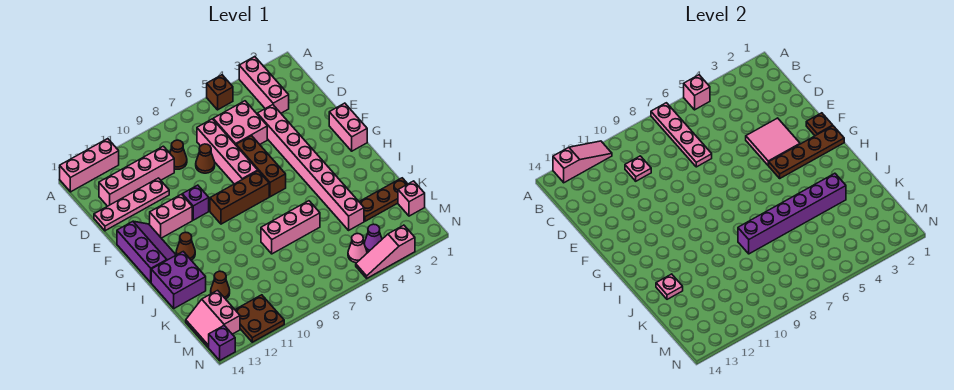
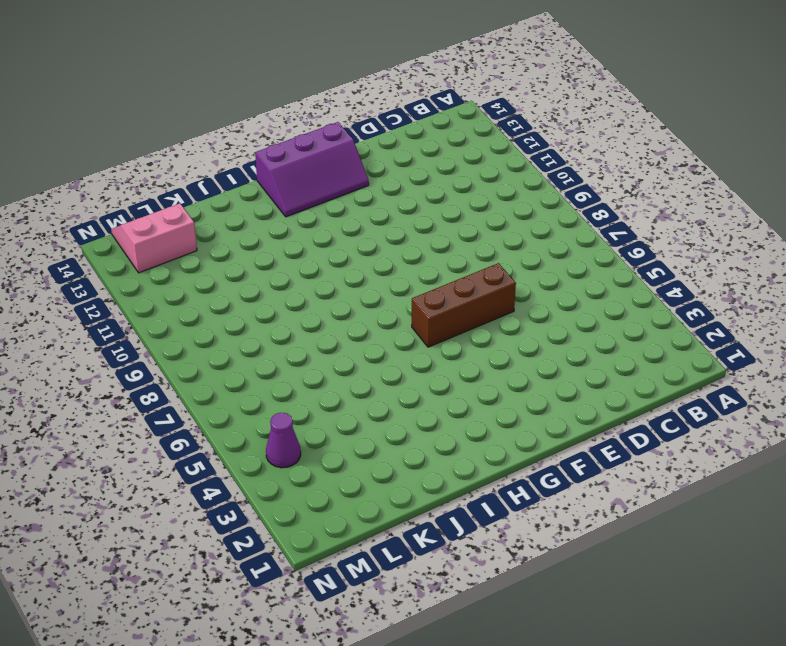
none -> pink 1x3 brick [239,57,289,113]
none -> brown 1x1 brick [207,75,233,110]
none -> pink 1x3 brick [60,139,119,192]
none -> pink 2x2 brick [213,101,267,145]

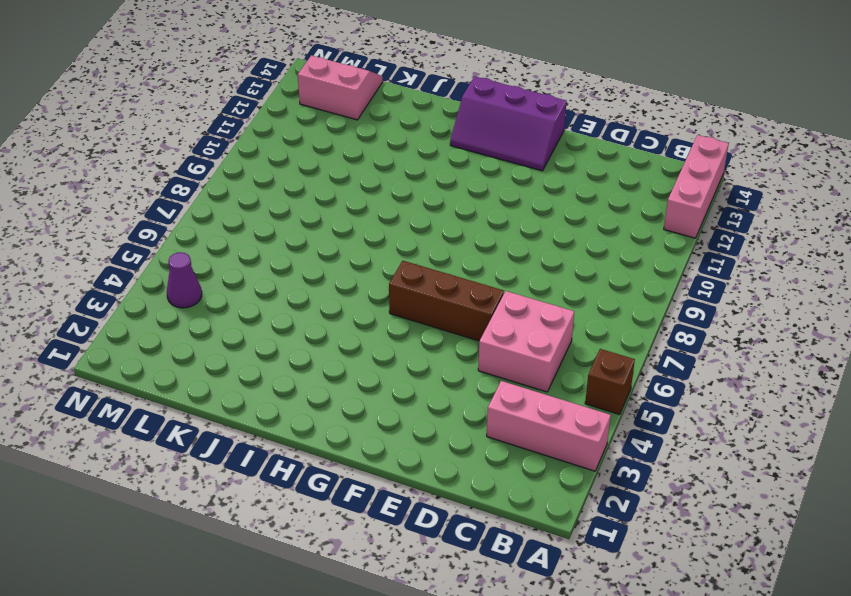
none -> pink 1x4 brick [197,119,258,184]
none -> brown 1x1 cone [170,140,187,169]
none -> pink 1x4 brick [99,146,174,206]
none -> pink 1x8 brick [257,105,364,230]

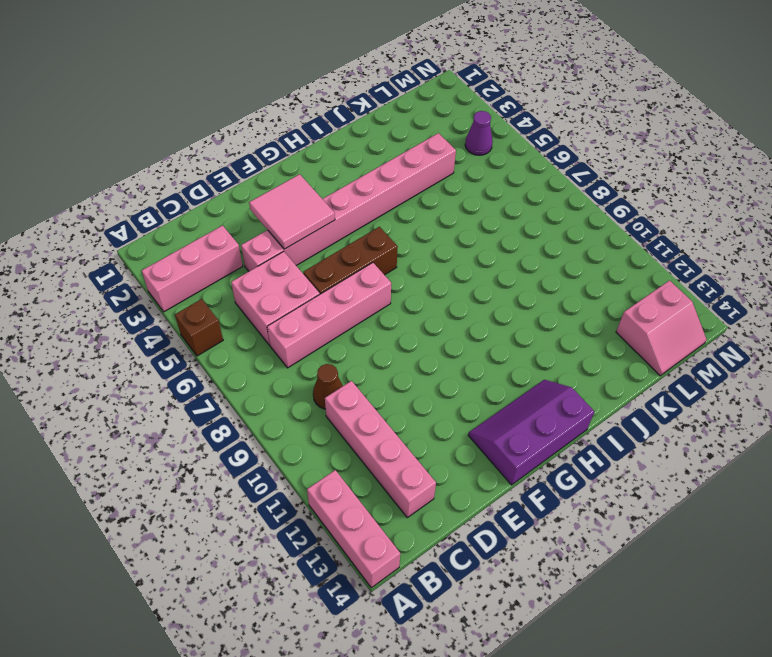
none -> brown 1x1 cone [196,144,215,173]
none -> pink 1x4 plate [94,178,169,231]
none -> pink 1x2 brick [329,103,367,151]
none -> purple 1x1 brick [182,185,209,220]

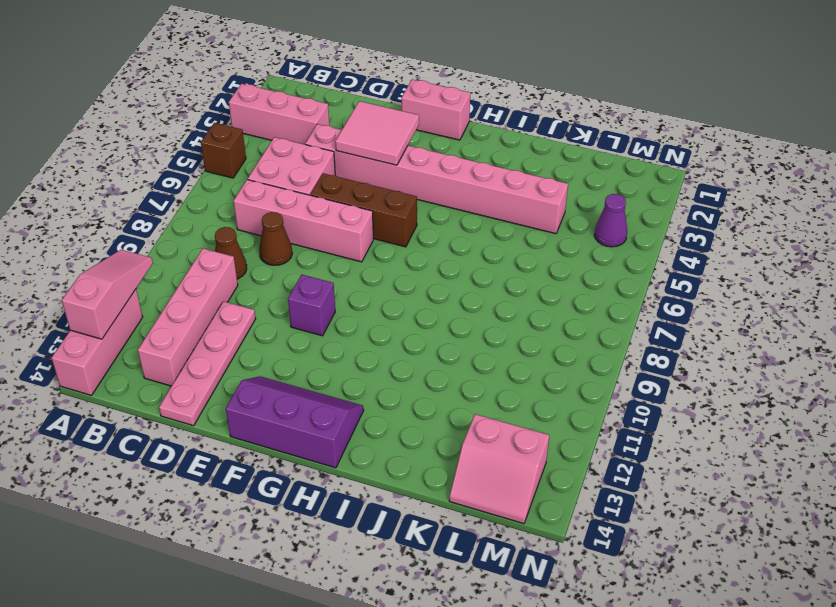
none -> pink 1x2 brick [150,194,192,238]
none -> brown 1x3 brick [210,171,269,224]
none -> brown 1x1 cone [176,232,195,260]
none -> purple 2x2 brick [151,252,206,309]

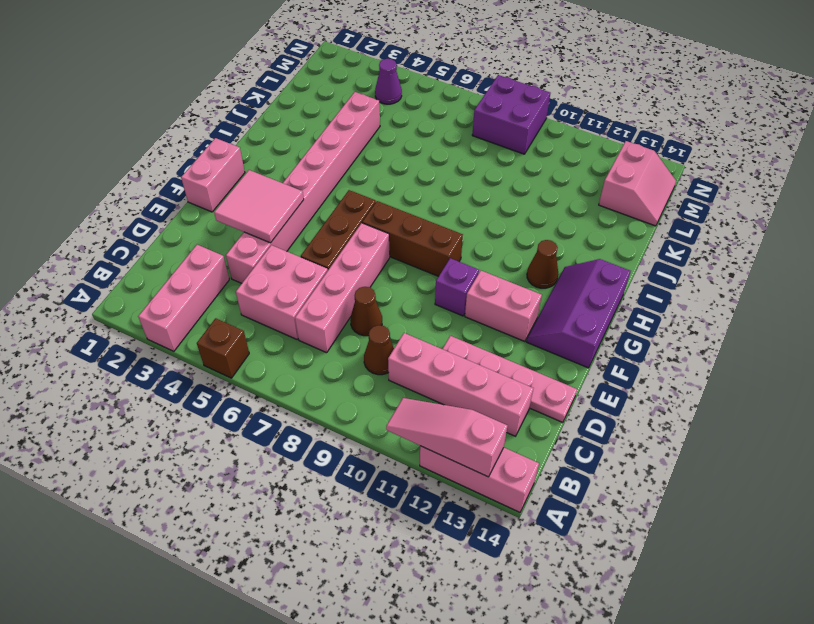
purple 2x2 brick [472,75,550,154] -> purple 2x2 brick moved to [151,252,206,309]
none -> pink 1x3 brick [261,201,320,254]
none -> brown 1x3 plate [359,178,407,221]
none -> brown 1x1 cone [211,271,230,299]
none -> pink 1x1 brick [398,181,425,216]

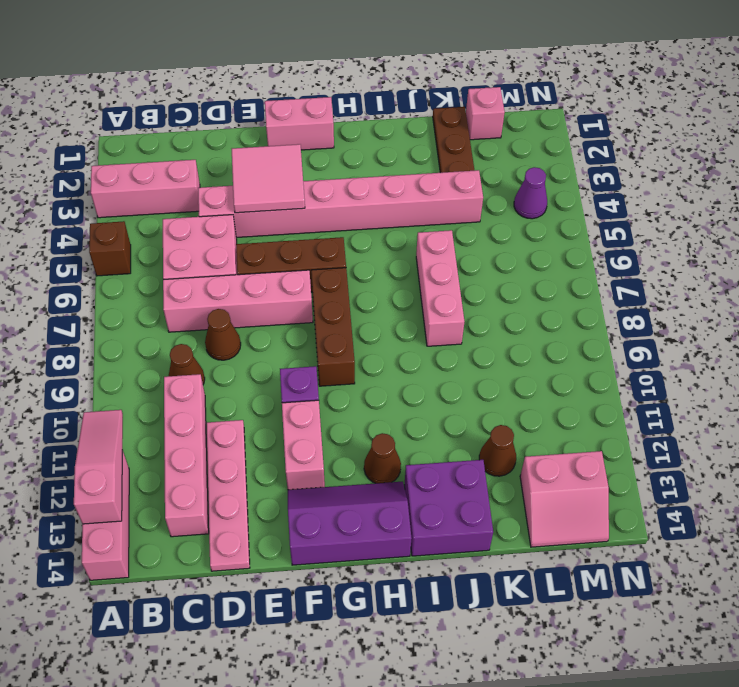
none -> pink 1x1 cone [348,234,367,263]
none -> brown 2x2 plate [235,295,284,342]
none -> pink 1x3 slope [356,225,415,278]
none -> purple 1x1 brick [208,326,235,360]

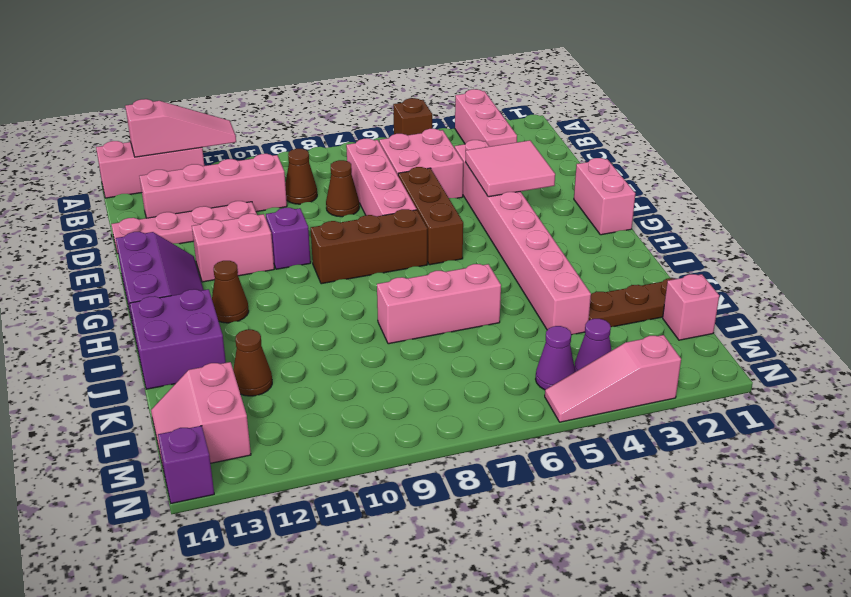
purple 1x1 cone [536,326,575,390] -> pink 1x1 cone [348,234,367,263]
none -> brown 2x2 plate [235,295,284,342]
none -> pink 1x1 brick [684,75,710,110]
none -> pink 1x4 plate [651,103,712,167]
none -> pink 1x1 plate [625,156,651,181]

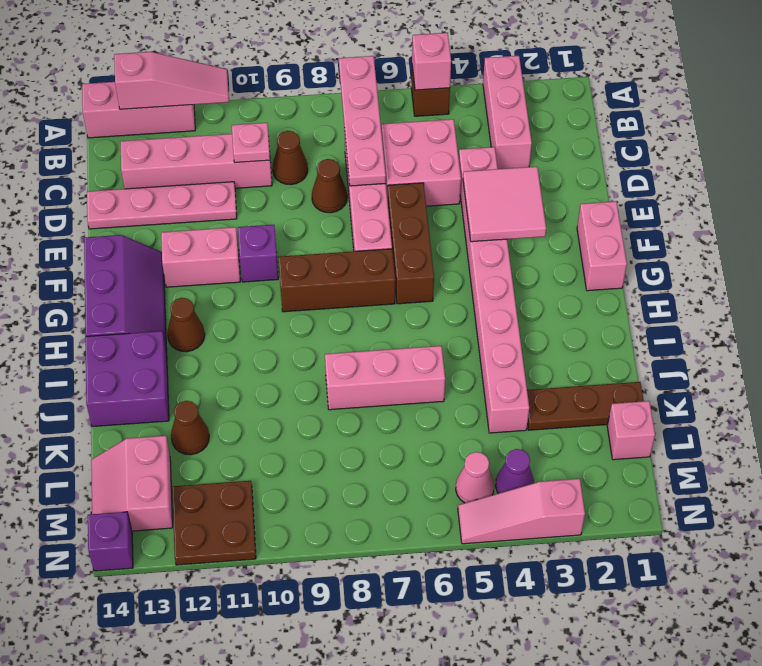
none -> brown 1x1 plate [806,113,833,136]
none -> brown 1x4 plate [768,126,844,178]
none -> purple 1x6 brick [738,173,846,254]
none -> pink 1x1 plate [656,274,683,299]

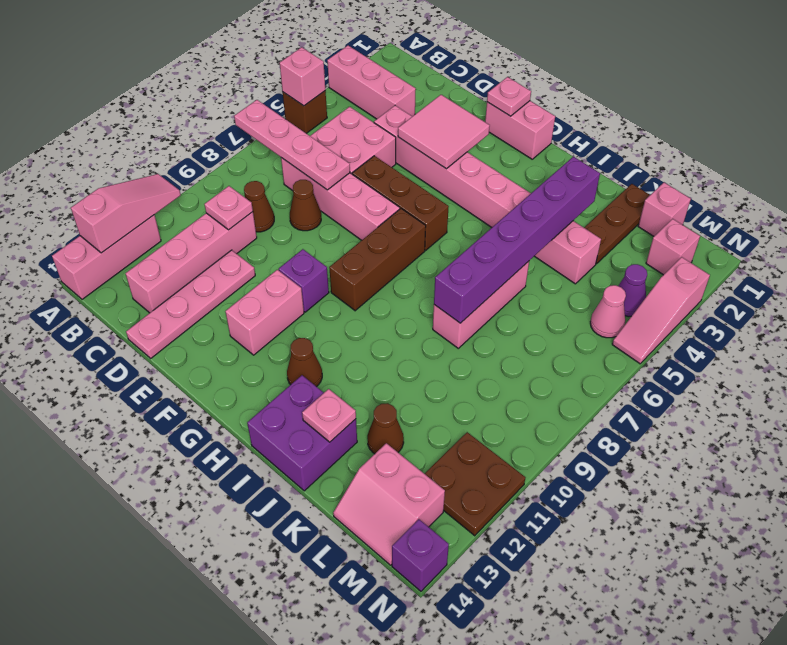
pink 1x1 plate [487,77,531,116] -> brown 1x1 plate [806,113,833,136]
pink 1x1 brick [646,219,700,275] -> none
none -> purple 2x3 slope [117,221,176,283]
none -> brown 1x4 plate [768,126,844,178]

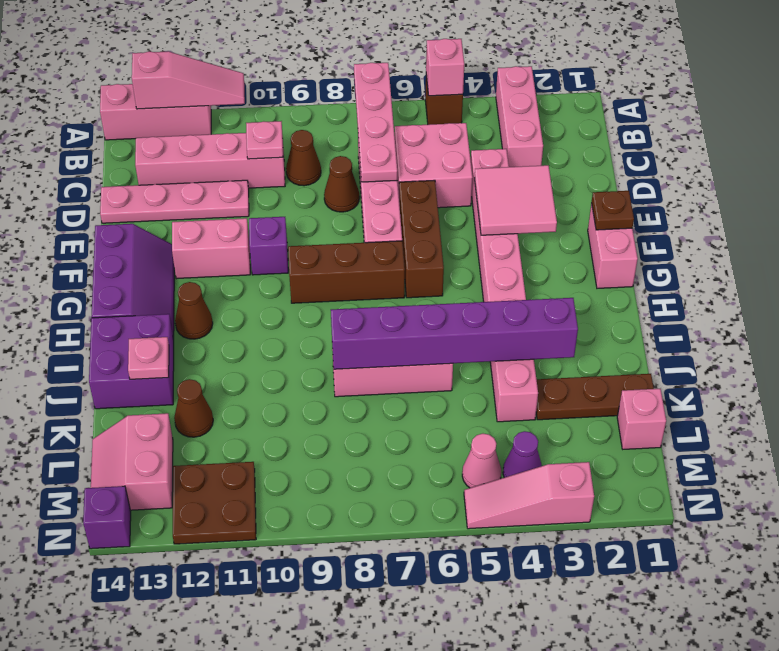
none -> brown 1x4 plate [768,126,844,178]

